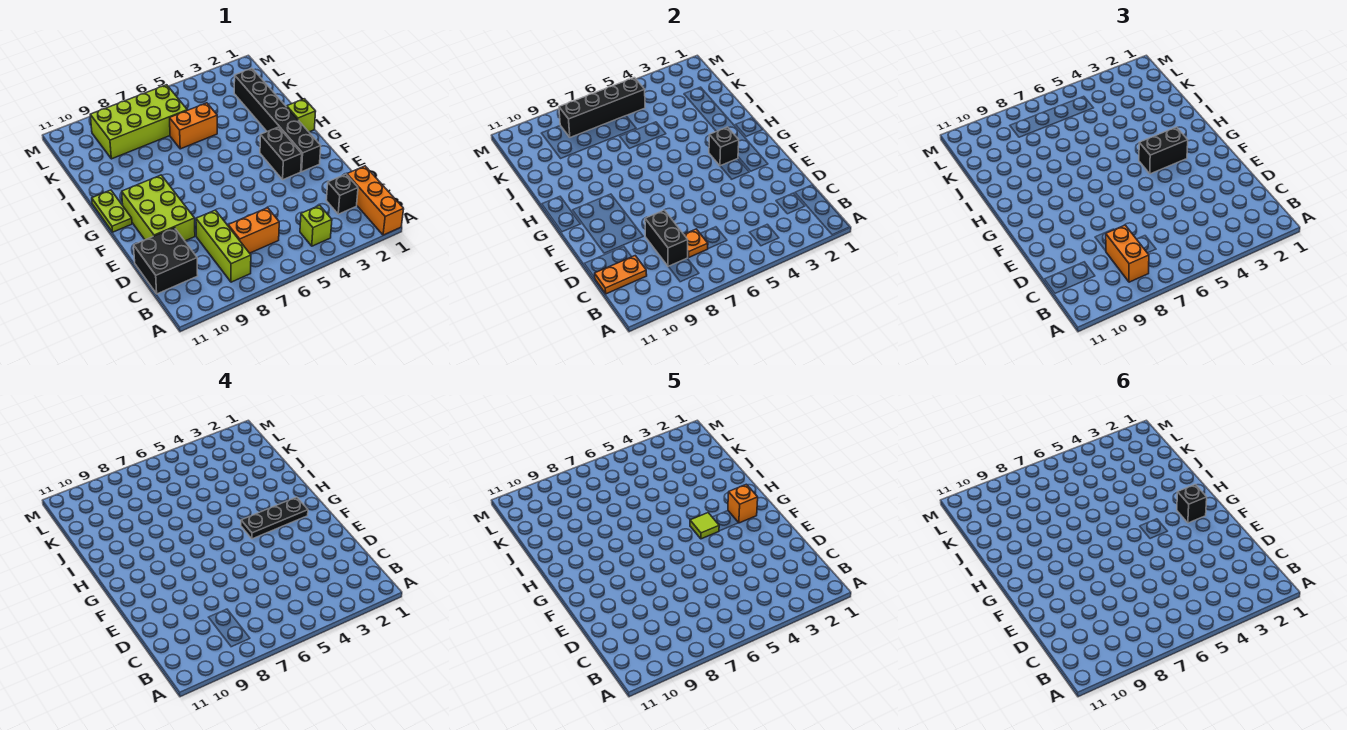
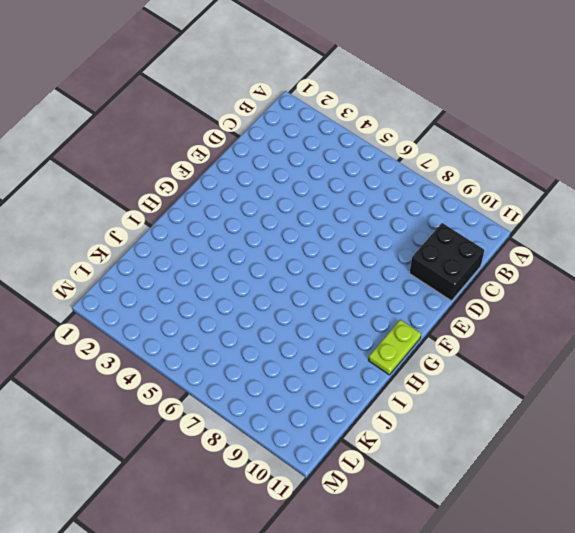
none -> orange 1x3 brick [347,166,404,235]
none -> lime 1x1 brick [300,205,332,246]
none -> lime 1x3 brick [196,210,251,282]

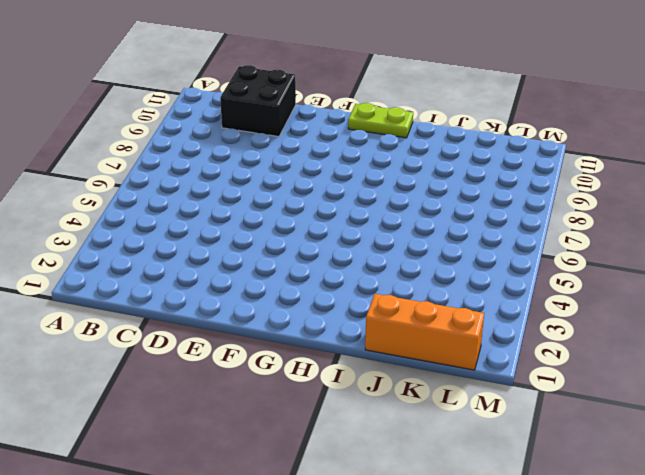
orange 1x3 brick [365,294,484,370] -> orange 1x3 brick moved to [347,166,404,235]
none -> lime 1x1 brick [300,205,332,246]
none -> lime 1x3 brick [196,210,251,282]
none -> black 1x1 brick [326,174,358,214]

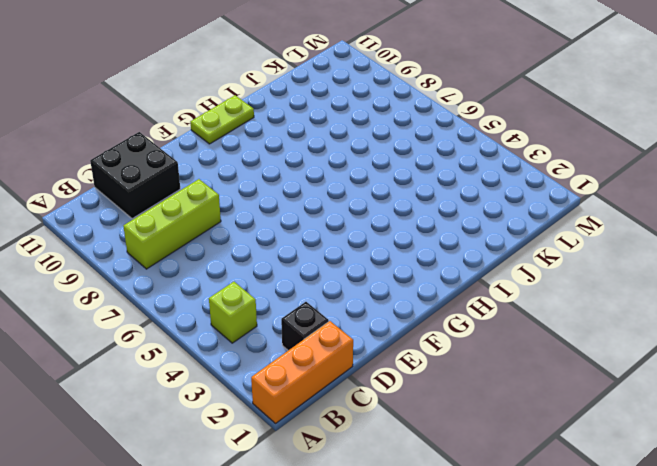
none -> orange 1x2 brick [228,208,279,253]
none -> lime 2x3 brick [122,175,195,241]
none -> black 1x6 brick [234,68,321,172]

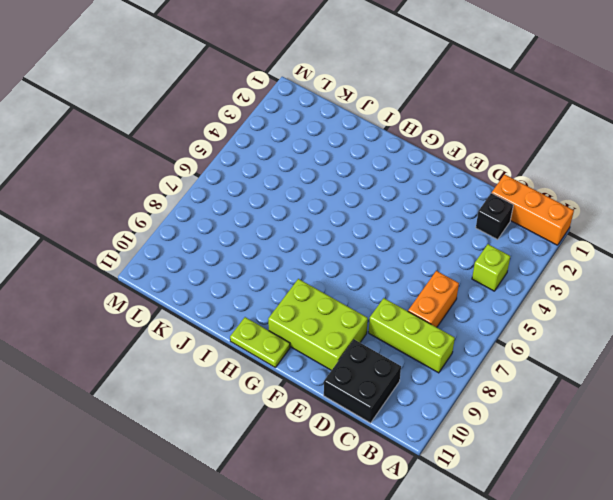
none -> black 1x6 brick [234,68,321,172]
none -> black 1x2 brick [260,127,302,180]
none -> lime 1x1 brick [287,99,316,132]

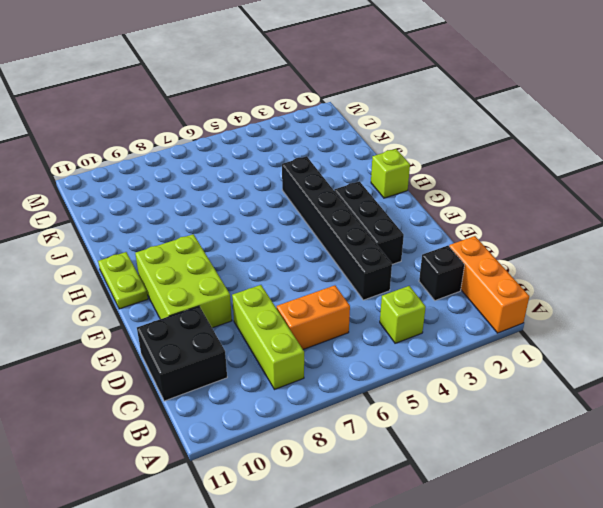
black 1x6 brick [282,156,392,300] -> black 1x6 brick moved to [234,68,321,172]
black 1x3 brick [334,181,404,264] -> black 1x2 brick [260,127,302,180]
none -> orange 1x2 brick [170,103,217,149]
none -> lime 2x4 brick [90,85,187,159]
none -> orange 1x1 plate [684,229,708,257]

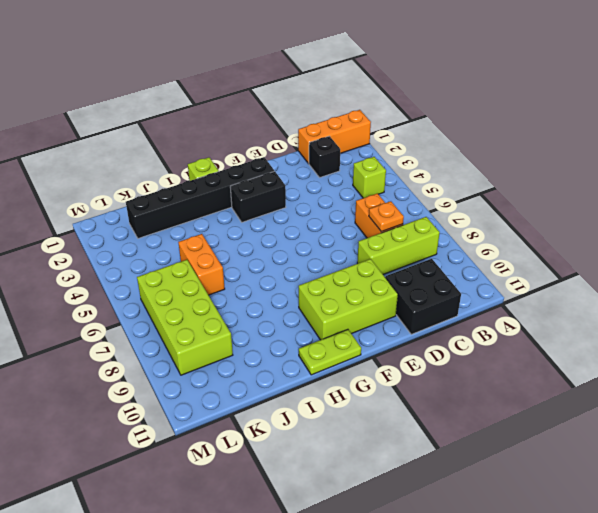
none -> black 1x2 brick [645,210,688,267]
none -> orange 1x2 plate [595,256,647,294]
none -> black 1x1 brick [709,127,739,166]

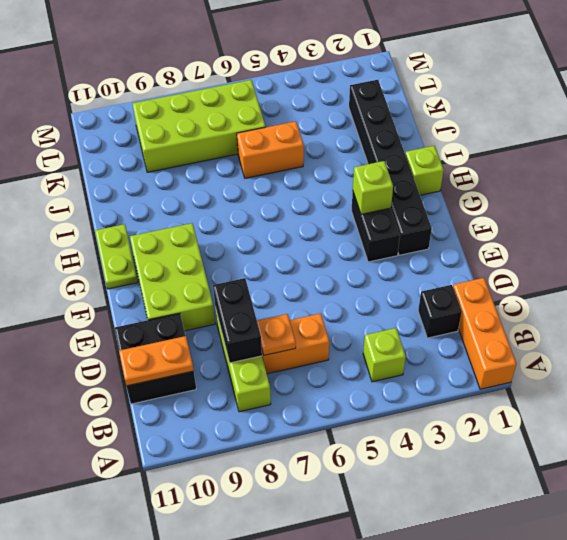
lime 1x1 brick [353,161,393,214] -> black 1x1 brick [709,127,739,166]
none -> black 1x4 brick [559,78,645,137]
none -> orange 1x2 brick [1106,225,1149,282]
none -> black 1x2 brick [1139,127,1188,174]

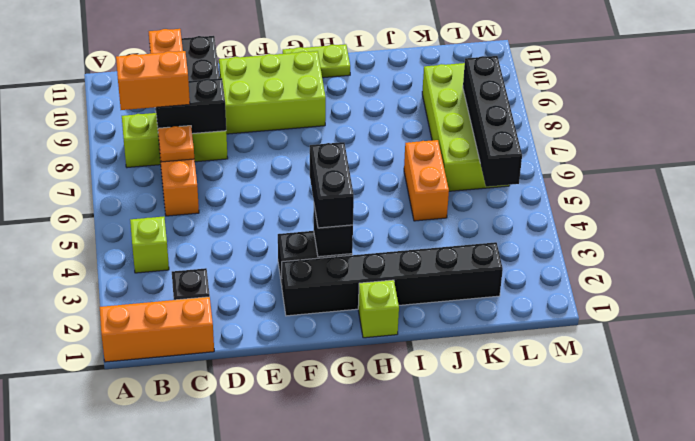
none -> black 1x3 plate [241,497,308,539]
none -> orange 1x1 brick [728,484,758,523]
none -> lime 1x1 tile [690,513,719,539]

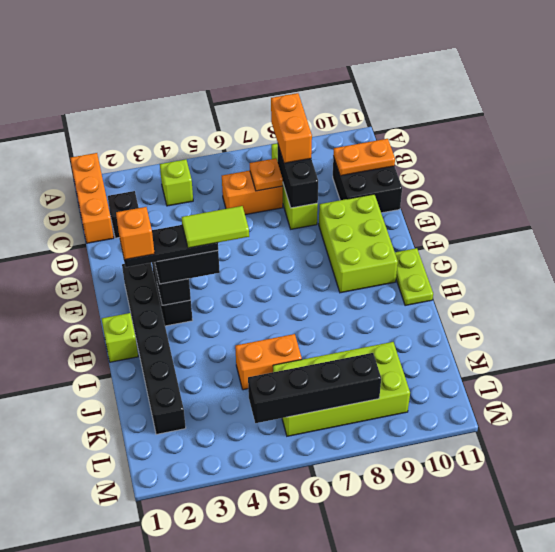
lime 1x2 tile [182,206,249,248] -> lime 1x1 tile [690,513,719,539]
none -> black 1x1 brick [1177,484,1207,523]

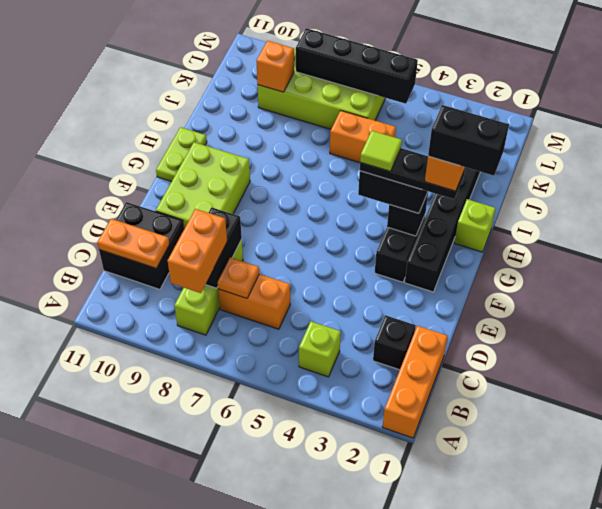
black 1x2 brick [428,105,509,176] -> black 1x1 brick [1177,484,1207,523]
orange 1x1 brick [256,41,294,92] -> none

